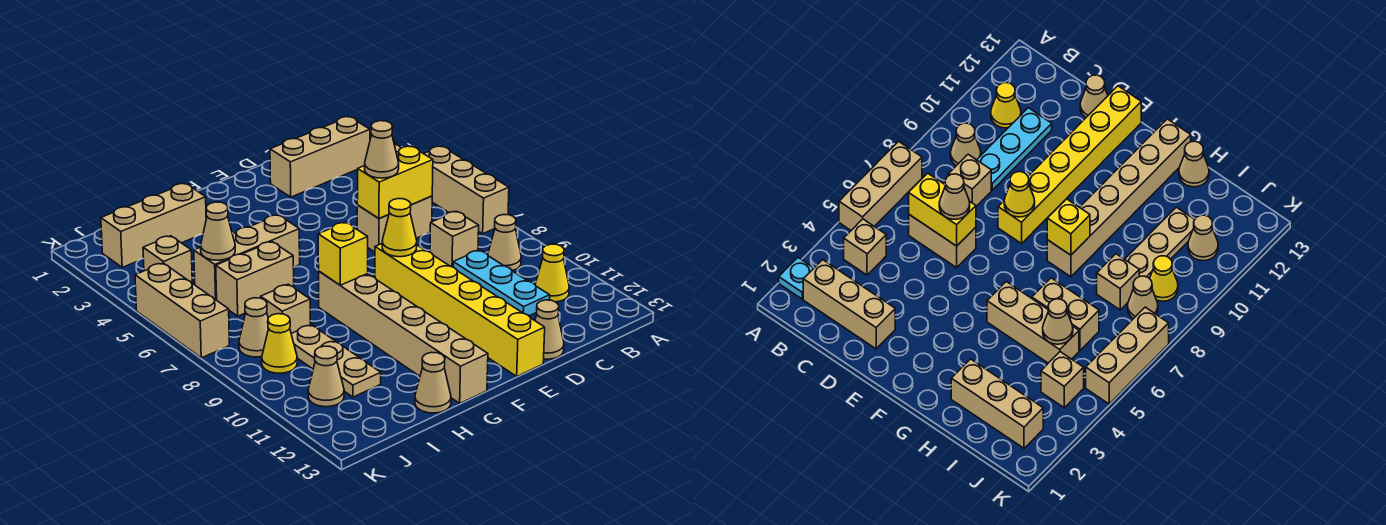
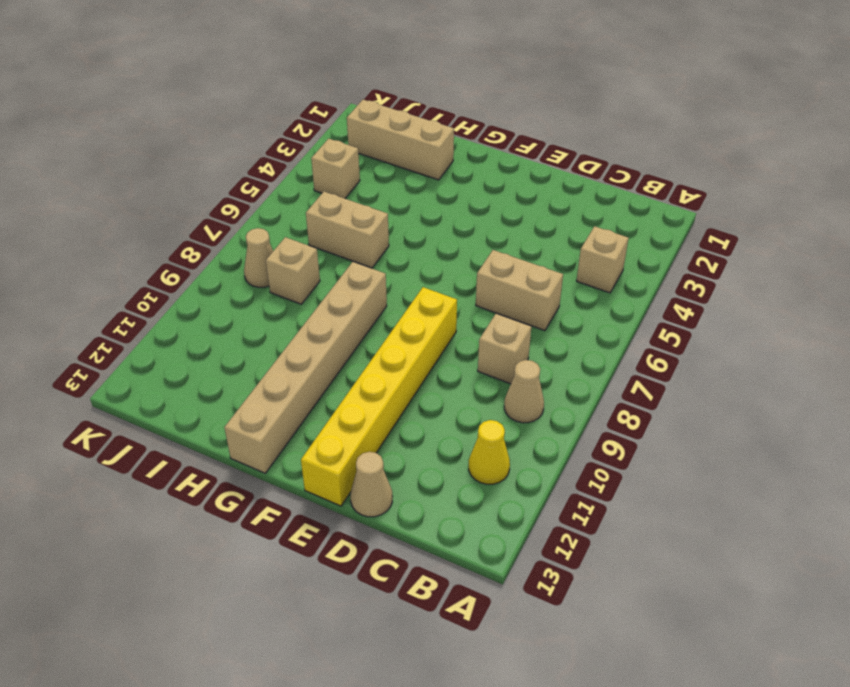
none -> cyan 1x1 plate [779,258,814,299]
none -> tan 1x3 brick [424,146,509,234]
none -> tan 1x3 brick [270,117,370,197]

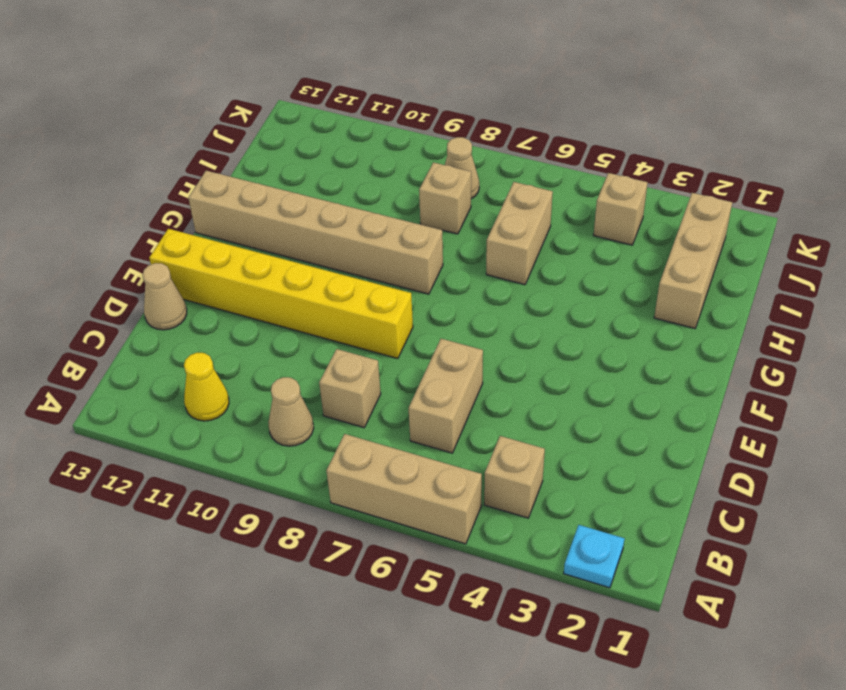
none -> tan 1x3 brick [270,117,370,197]
none -> cyan 1x3 plate [453,250,550,316]
none -> tan 1x3 brick [194,215,300,300]

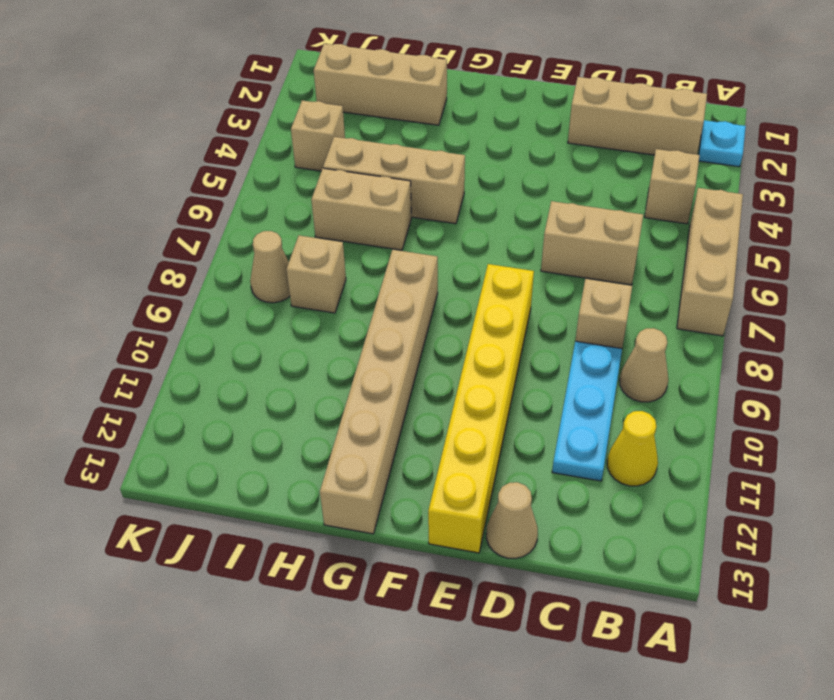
none -> tan 1x1 cone [415,352,451,413]
none -> tan 1x3 plate [291,325,381,397]
none -> yellow 1x1 cone [262,314,297,373]

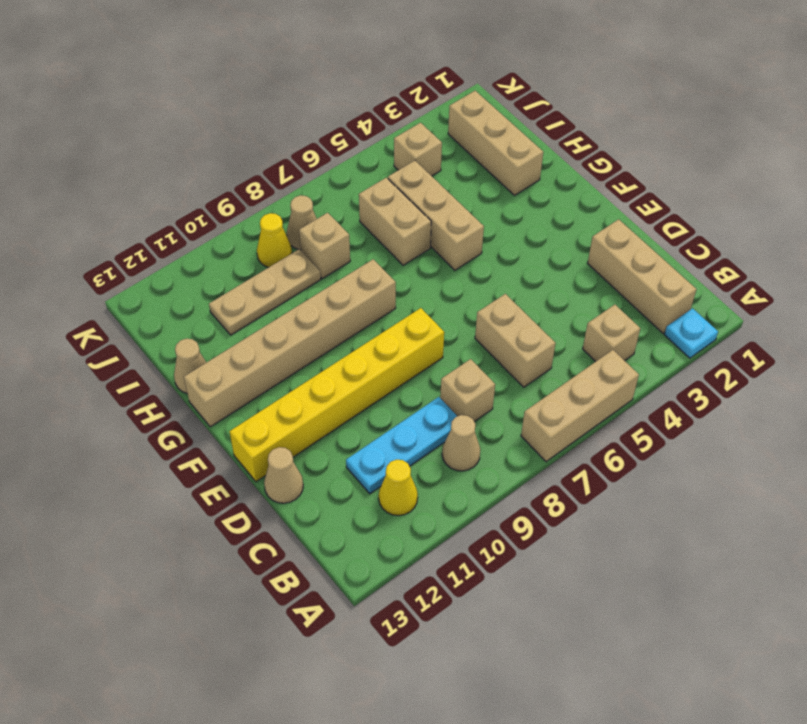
none -> tan 1x1 cone [308,346,344,407]
none -> tan 1x3 brick [135,263,229,358]
none -> yellow 1x2 brick [357,146,433,219]

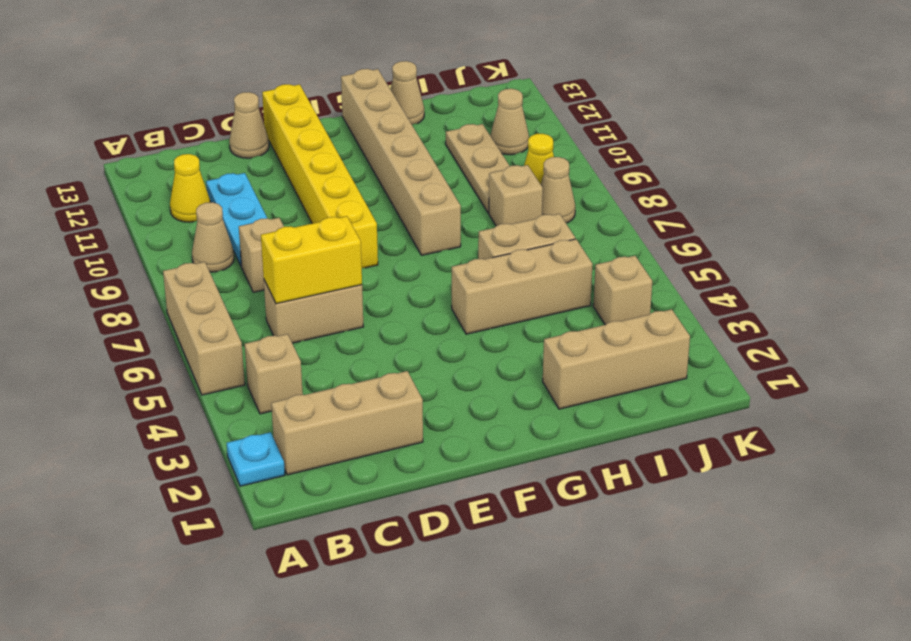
none -> tan 1x3 brick [135,263,229,358]
none -> yellow 1x1 cone [382,199,417,257]
none -> yellow 1x1 brick [318,222,368,285]

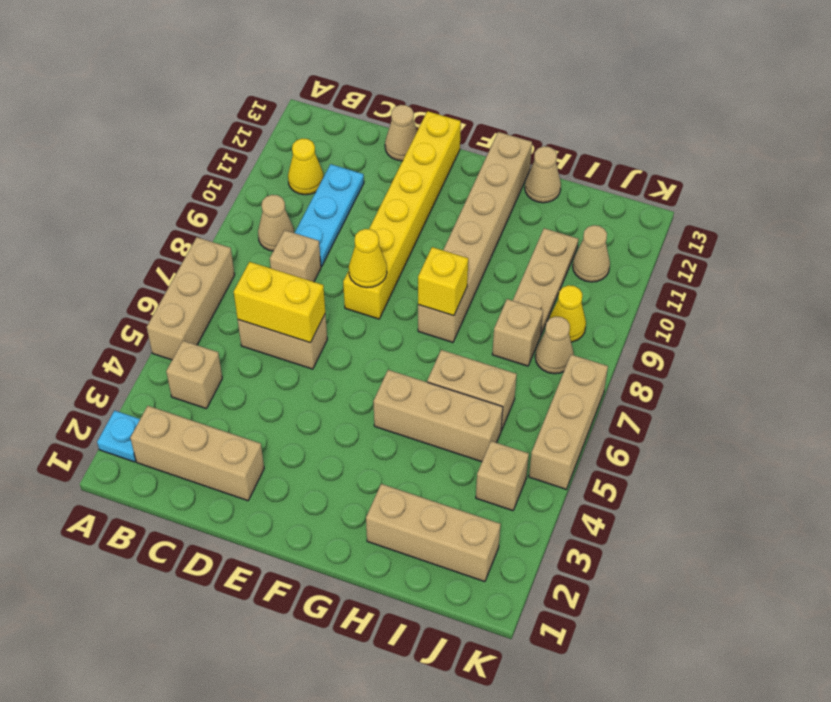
none -> tan 1x1 cone [201,202,235,260]
none -> tan 1x1 cone [365,121,399,178]

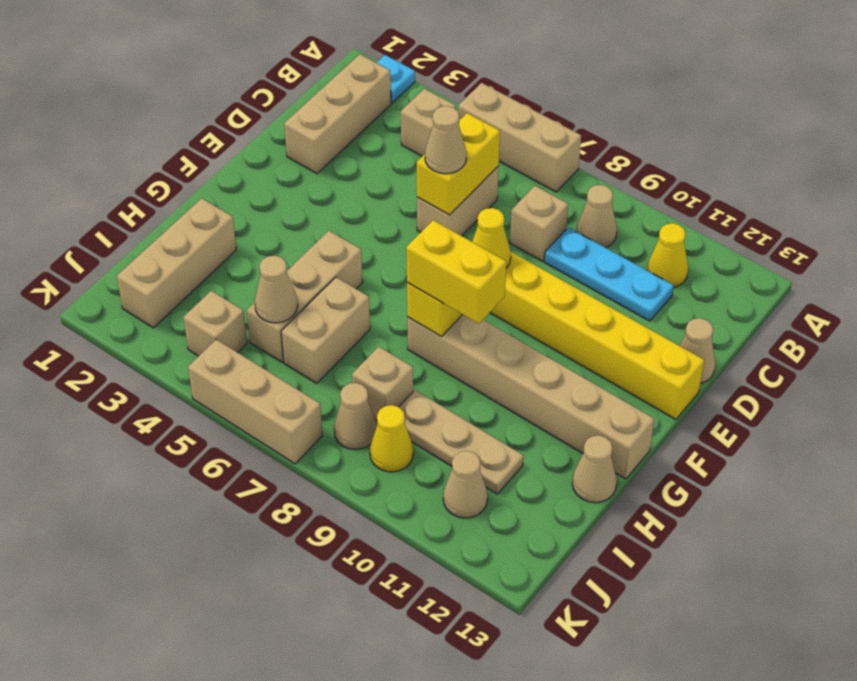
yellow 1x2 brick [406,220,506,324] -> none

